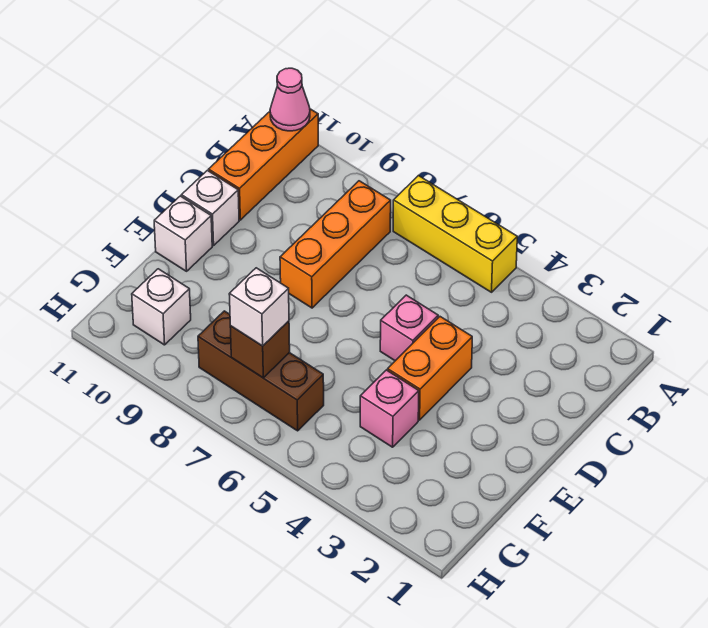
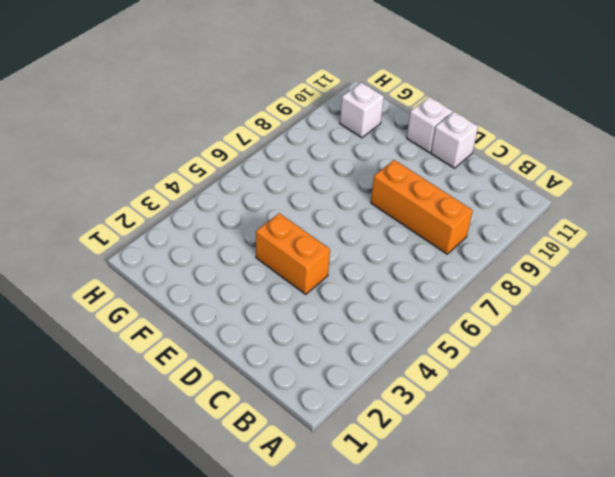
none -> yellow 1x3 brick [393,176,517,292]
none -> orange 1x3 brick [209,109,318,220]
none -> pink 1x1 brick [380,295,438,361]

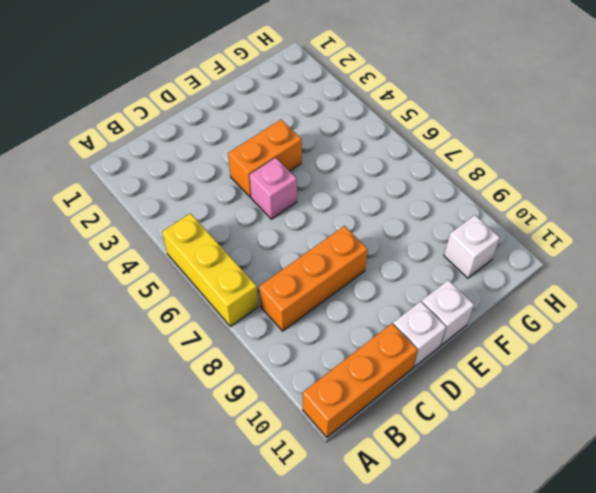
none -> pink 1x1 brick [360,370,419,447]
none -> brown 1x3 brick [198,311,324,431]
none -> pink 1x1 cone [270,68,310,131]

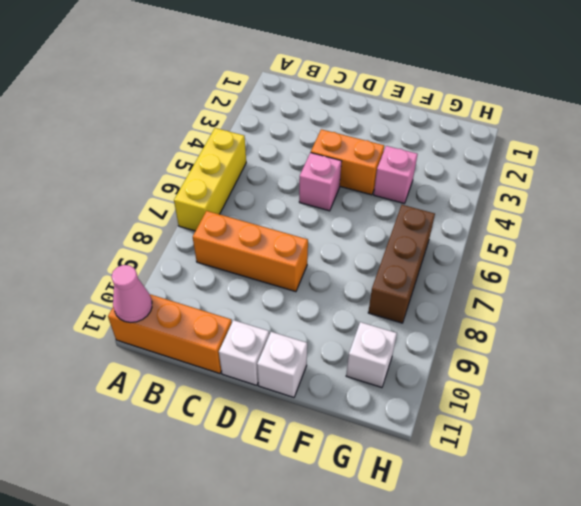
none -> brown 1x1 brick [230,321,290,378]
none -> white 1x1 brick [229,268,289,346]

